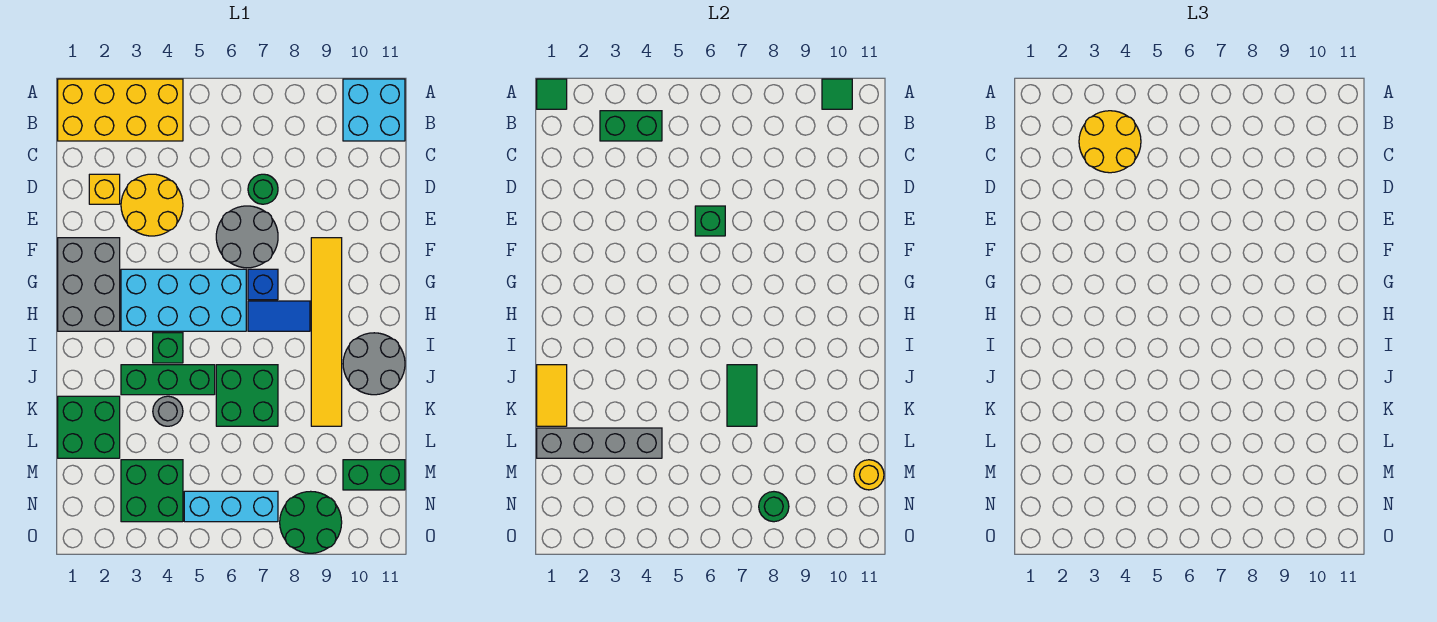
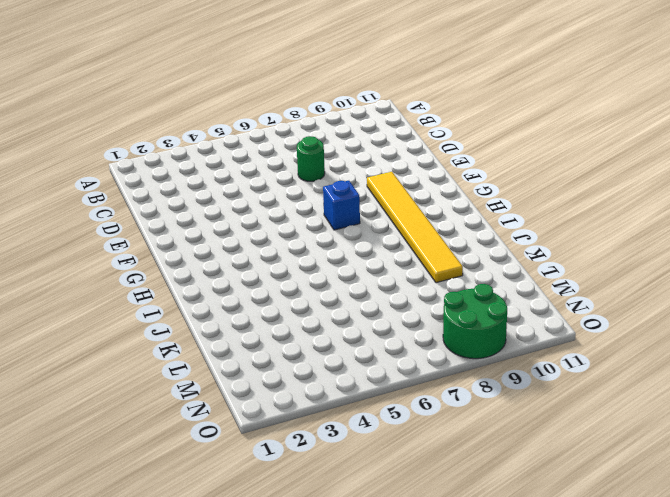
none -> yellow 2x4 brick [58,79,183,141]
none -> cyan 2x2 brick [343,79,405,141]
none -> yellow 1x1 brick [89,174,120,204]
none -> yellow 2x2 round brick [121,174,183,236]

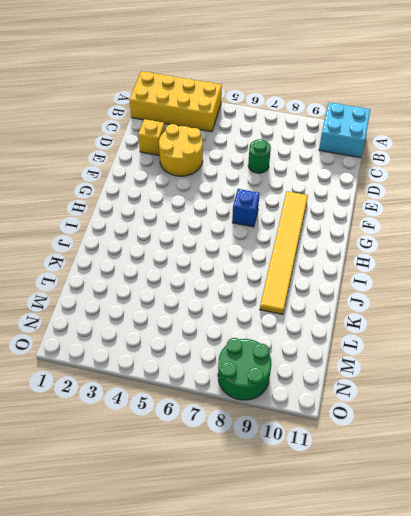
none -> grey 2x2 round brick [216,206,278,268]
none -> grey 2x3 brick [58,238,120,331]
none -> cyan 2x4 brick [121,269,246,331]
none -> blue 1x2 tile [248,301,310,331]

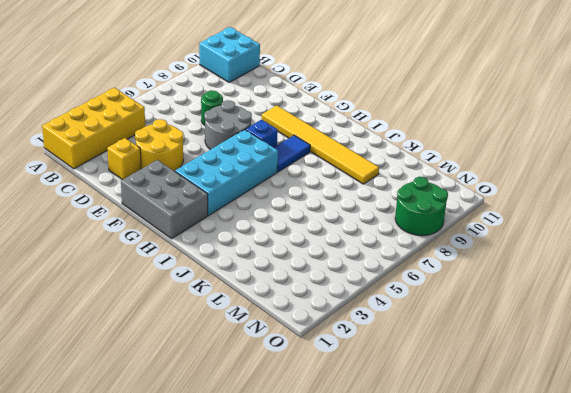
none -> green 1x1 brick [153,333,183,363]
none -> grey 2x2 round brick [343,333,405,395]
none -> green 1x3 brick [121,365,215,395]
none -> green 2x2 brick [216,365,278,426]

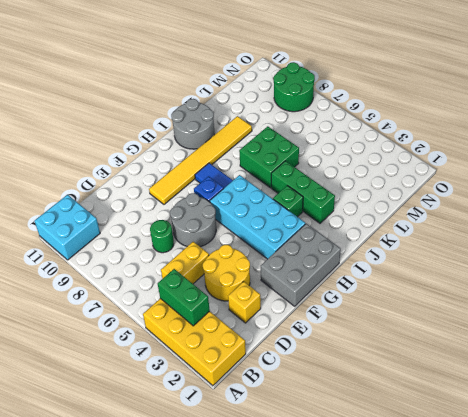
yellow 1x2 brick [161,242,209,284] -> none
none -> green 2x2 brick [58,396,120,458]
none -> grey 1x1 round brick [153,396,183,426]
none -> green 2x2 brick [121,460,183,522]
none -> green 1x2 brick [343,460,405,490]

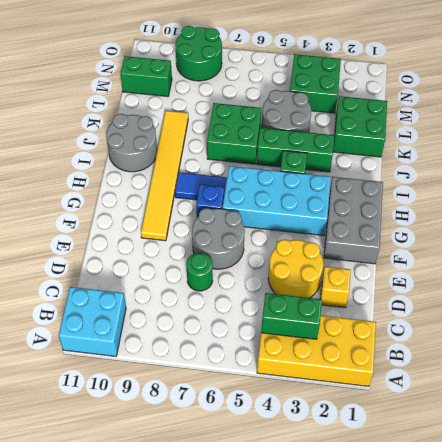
grey 2x2 round brick [262,90,311,133] -> grey 1x1 round brick [153,396,183,426]
none -> cyan 1x3 brick [184,491,278,522]
none -> green 1x1 tile [537,79,567,109]
none -> green 1x1 tile [822,79,852,109]
none -> green 1x1 brick [695,206,725,236]

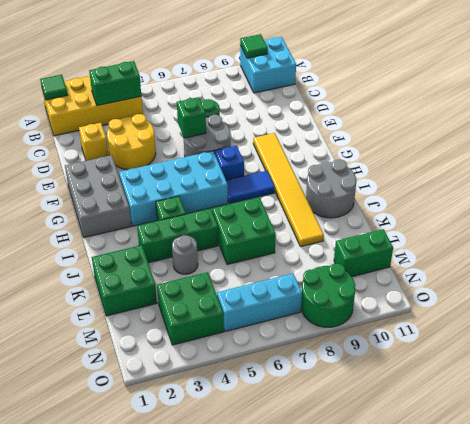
none -> yellow 1x2 tile [537,365,567,426]
none -> green 1x2 tile [727,365,757,426]
none -> grey 1x4 brick [537,428,662,458]
none -> yellow 1x1 round brick [854,460,884,490]

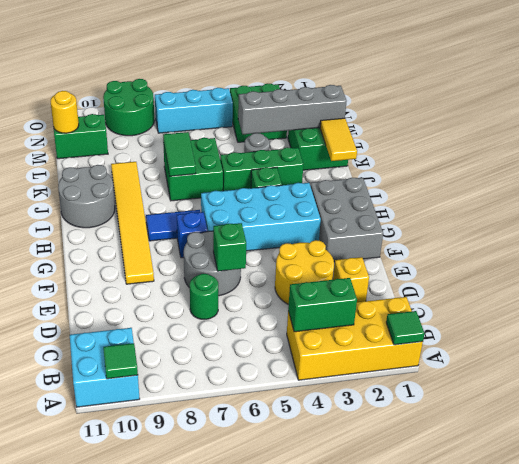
none -> green 1x1 round brick [759,492,789,522]
none -> yellow 2x2 round brick [1079,111,1141,173]

